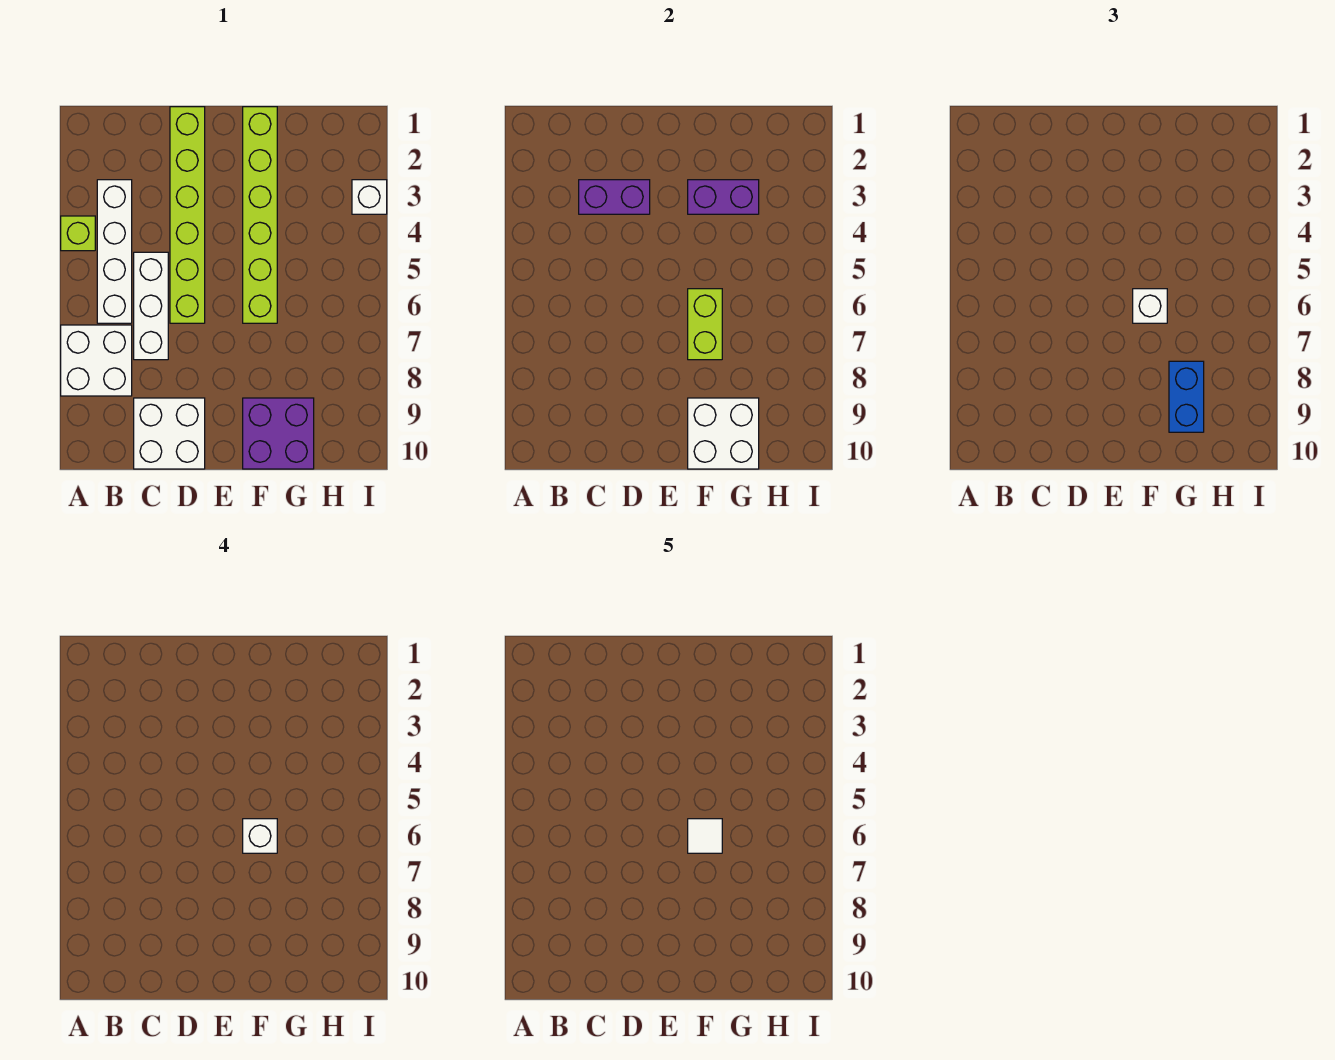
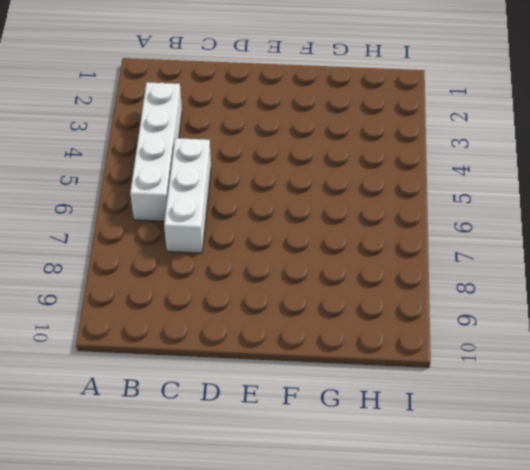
none -> lime 1x1 brick [61,216,95,251]
none -> white 2x2 brick [61,325,132,396]
none -> white 2x2 brick [134,398,205,469]

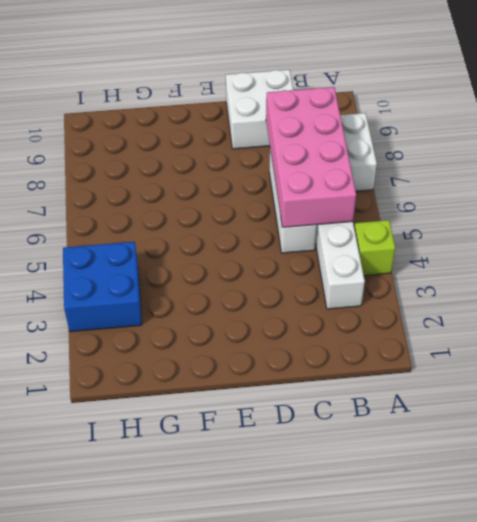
pink 2x4 brick [266,87,356,227] -> none
blue 2x2 brick [63,242,142,332] -> white 1x1 brick [352,180,387,214]
none -> lime 1x6 brick [170,107,205,323]
none -> lime 1x6 brick [243,107,277,323]
none -> purple 2x2 brick [243,398,314,469]

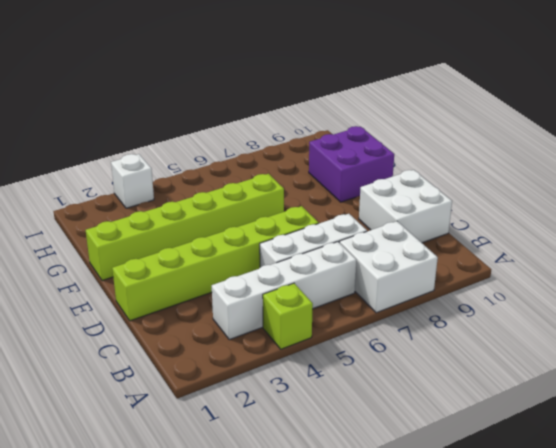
none -> purple 1x2 brick [579,180,650,214]
none -> purple 1x2 brick [688,180,759,214]
none -> lime 1x2 brick [688,289,722,360]

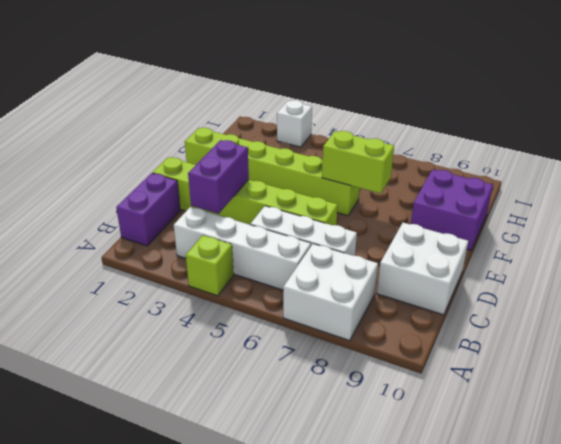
purple 1x2 brick [116,173,180,246] -> purple 1x2 brick moved to [688,180,759,214]
none -> white 2x2 brick [688,398,759,469]
none -> white 1x1 brick [1133,289,1167,323]
none -> blue 1x2 brick [1169,361,1204,432]

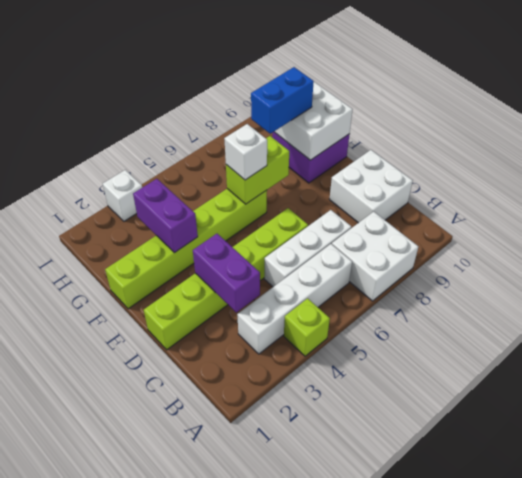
none -> white 1x1 brick [243,819,277,853]
none -> white 1x1 tile [688,819,722,853]

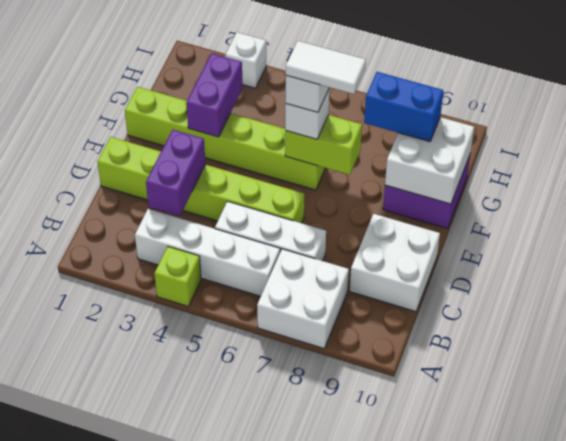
white 1x2 tile [286,41,366,94] -> white 1x1 tile [688,819,722,853]

